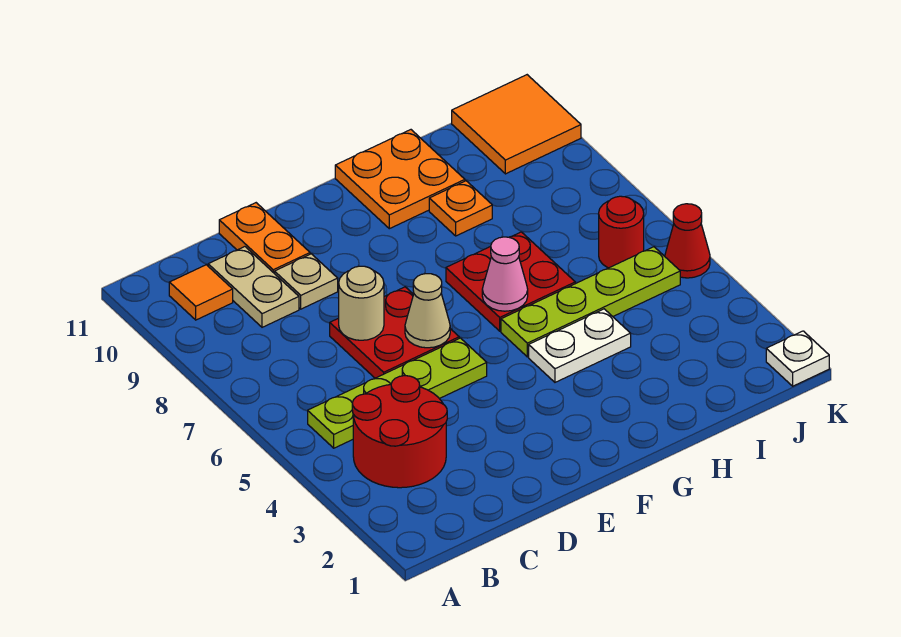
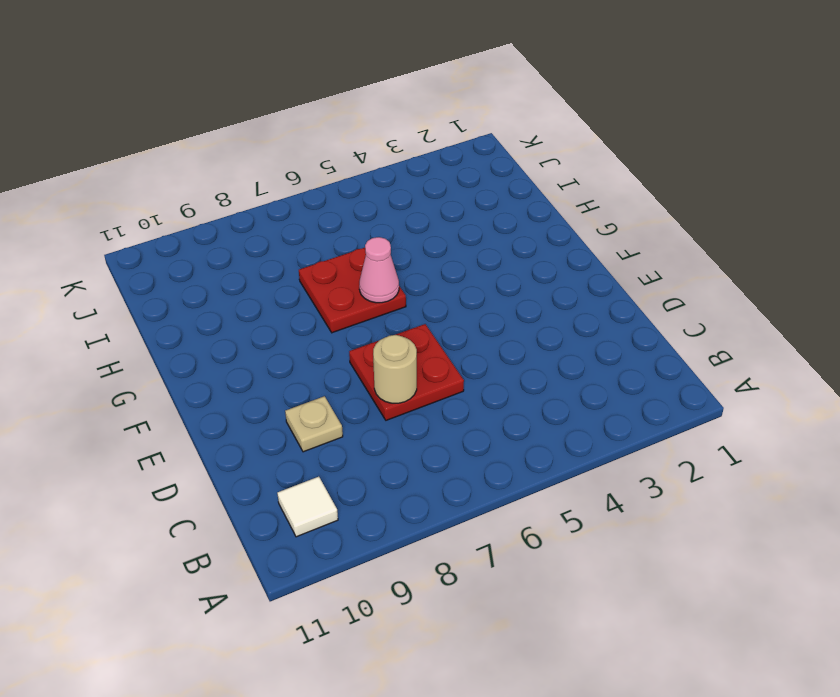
white 1x1 tile [277,477,338,537] -> orange 1x1 tile [169,265,233,320]
none -> red 2x2 round brick [352,376,447,488]
none -> lime 1x4 plate [308,338,487,448]
none -> tan 1x2 plate [208,247,299,327]

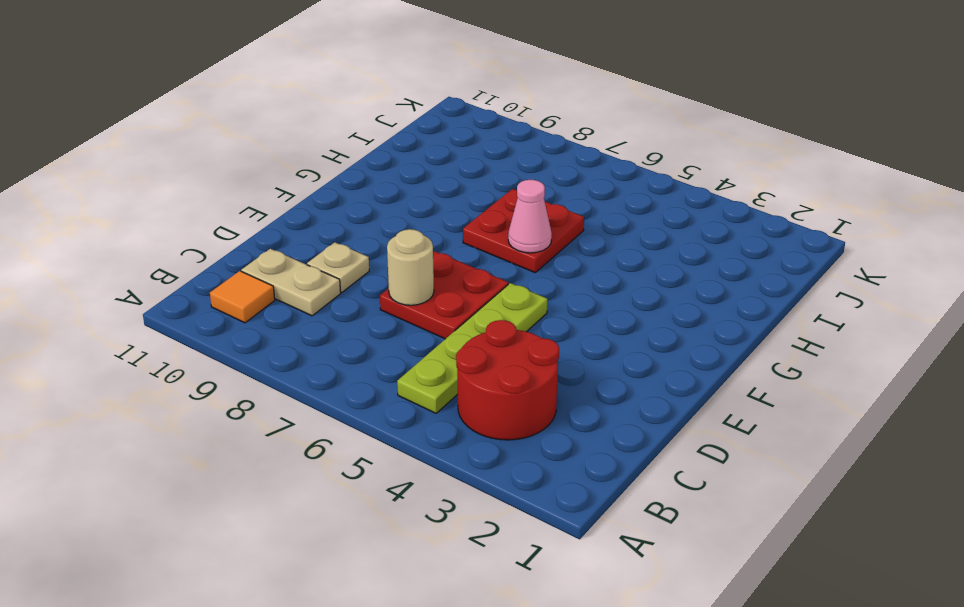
none -> orange 1x2 plate [219,203,310,274]
none -> white 1x2 plate [529,309,631,382]
none -> lime 1x4 plate [501,247,680,357]

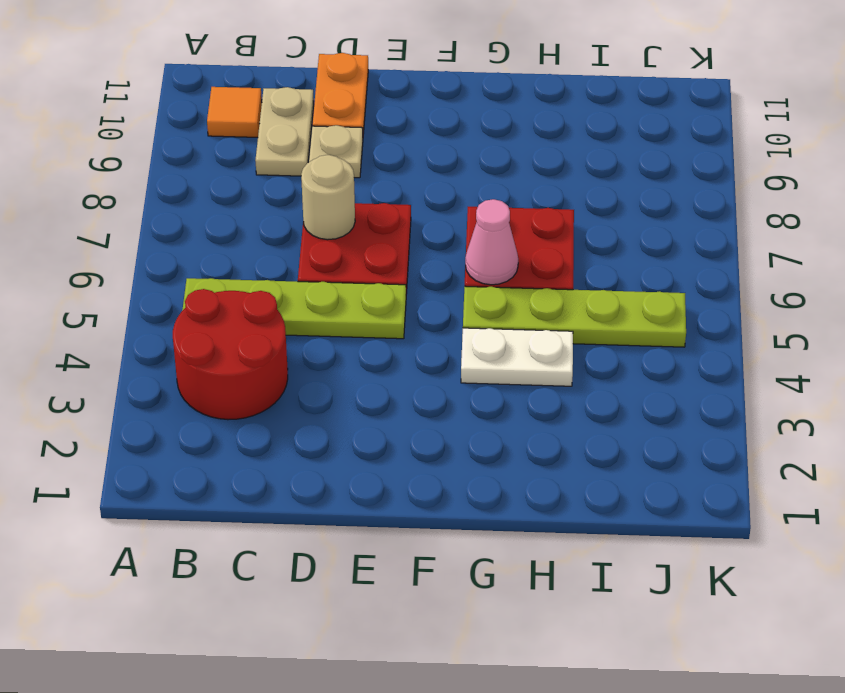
none -> orange 2x2 plate [335,130,465,229]
none -> orange 1x1 plate [429,181,492,236]
none -> red 1x1 round brick [599,196,644,268]

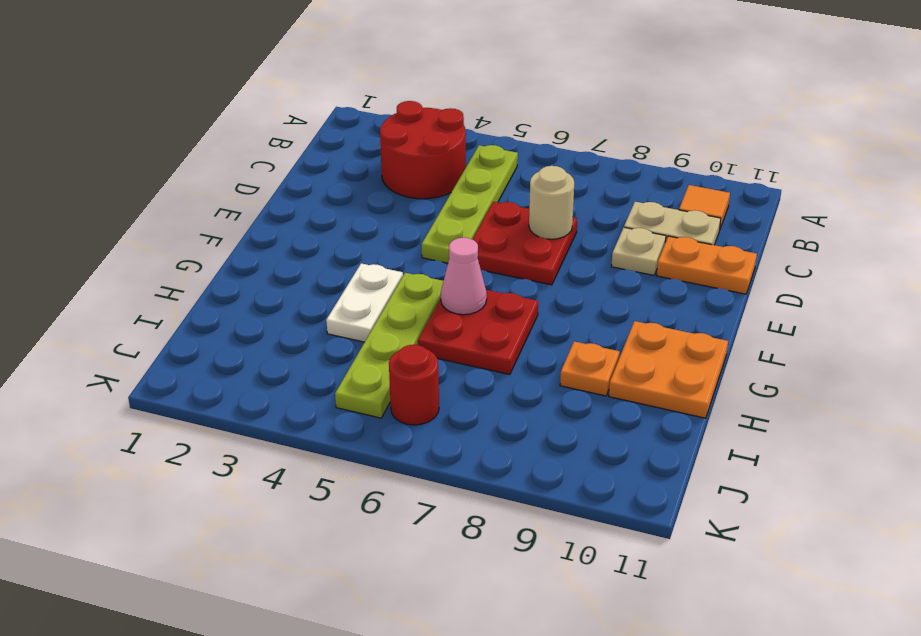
none -> orange 2x2 tile [452,75,581,174]
none -> white 1x1 plate [766,331,829,386]
none -> red 1x1 cone [665,204,710,278]

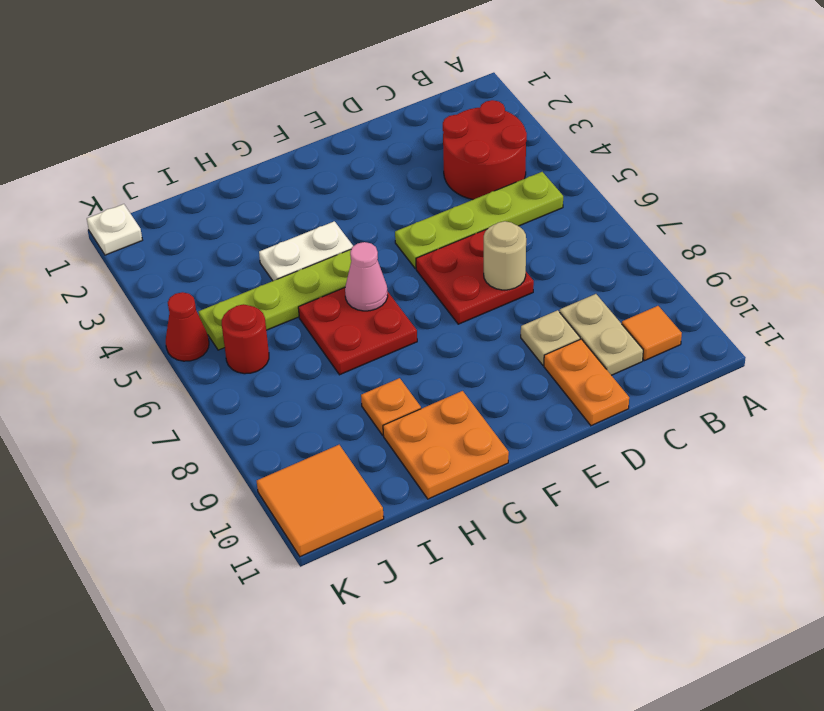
none -> tan 1x1 cone [405,274,450,348]

